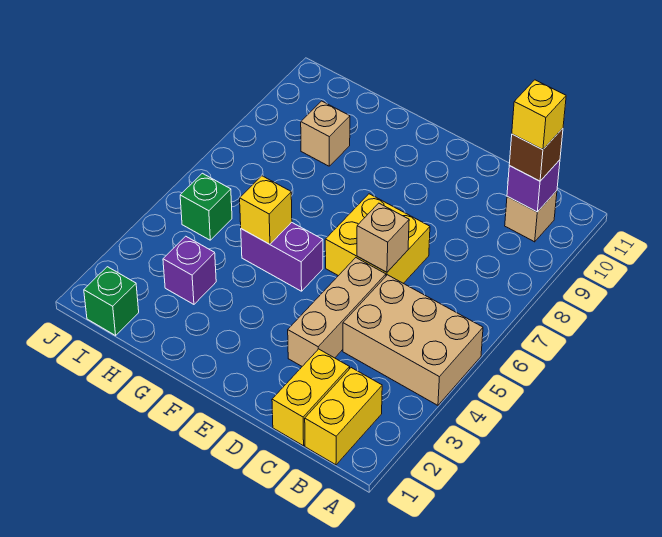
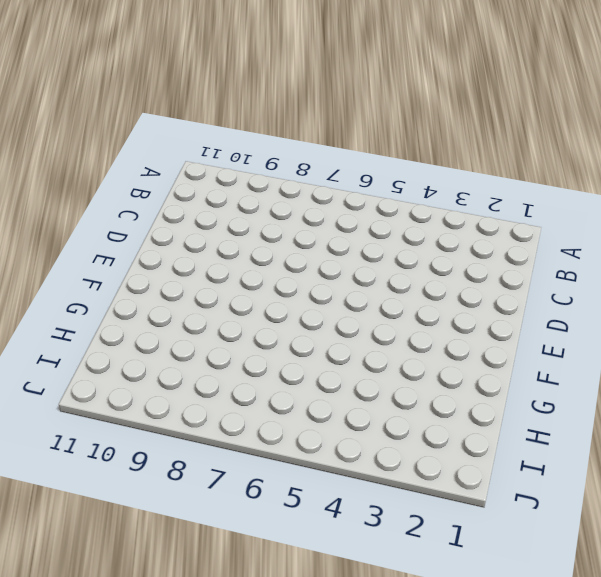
none -> tan 2x3 brick [343,275,483,405]
none -> yellow 1x2 brick [305,368,382,465]
none -> tan 1x1 brick [505,191,557,242]

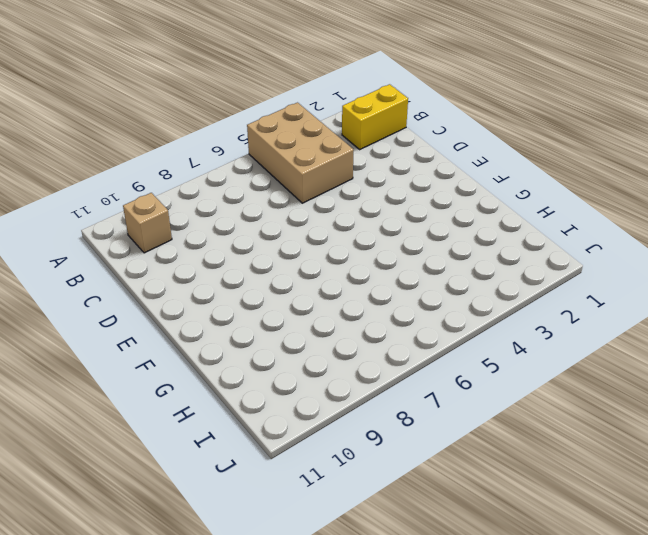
none -> yellow 1x2 brick [272,349,350,446]
none -> tan 1x3 brick [288,258,386,366]
none -> yellow 2x2 brick [325,194,430,283]

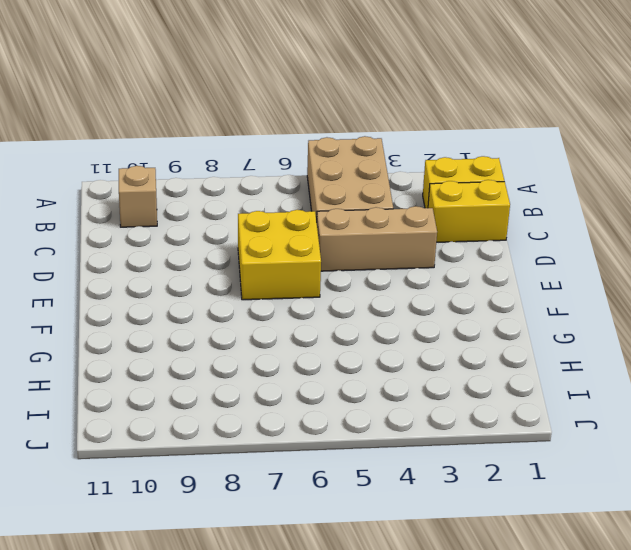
none -> purple 1x2 brick [241,222,323,291]
none -> purple 1x1 brick [163,236,216,304]
none -> tan 1x1 brick [301,101,350,166]

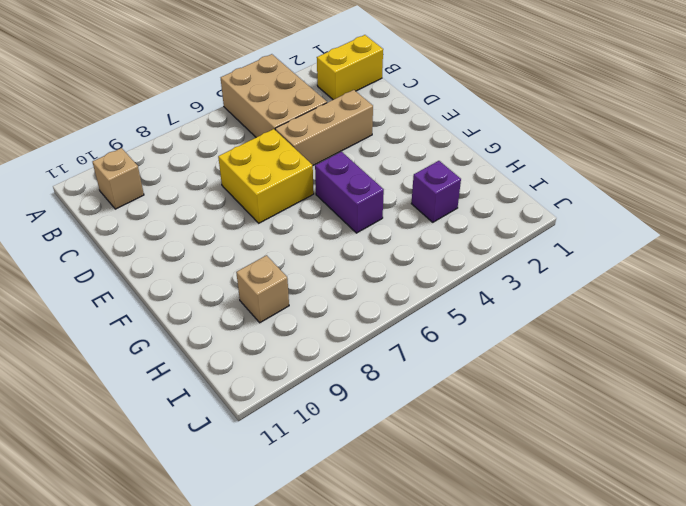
none -> yellow 1x2 brick [272,349,350,446]
none -> green 1x1 brick [84,267,139,335]
none -> green 1x1 brick [180,173,232,240]

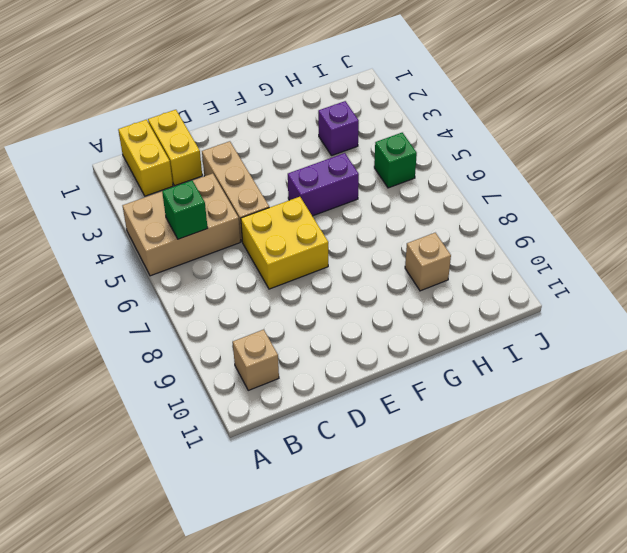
green 1x1 brick [162,180,208,239] -> green 1x1 brick moved to [84,267,139,335]
none -> purple 1x1 brick [507,160,560,212]
none -> tan 1x1 brick [357,203,409,272]
none -> yellow 1x1 brick [240,176,292,244]

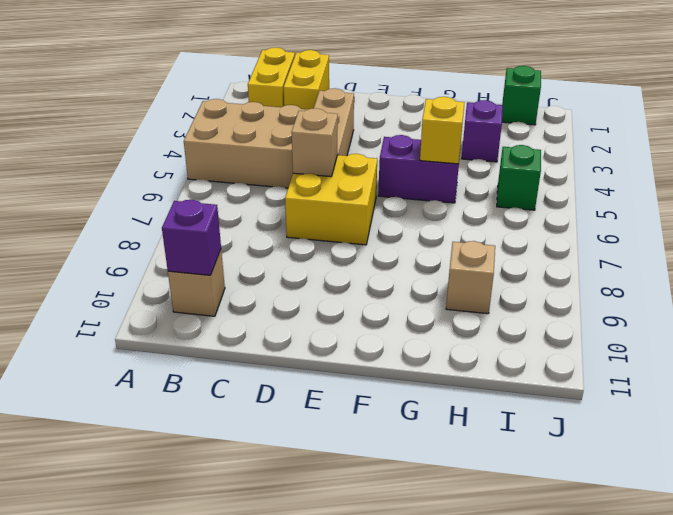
none -> brown 1x1 brick [509,128,563,181]
none -> yellow 1x1 brick [512,80,566,150]

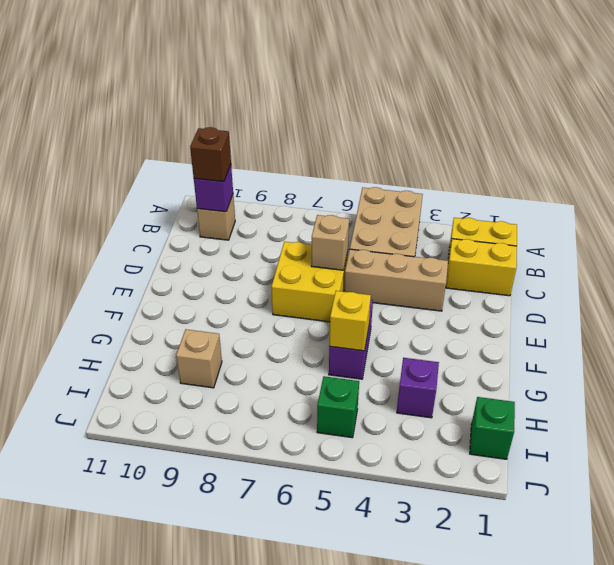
none -> yellow 1x1 brick [512,80,566,150]

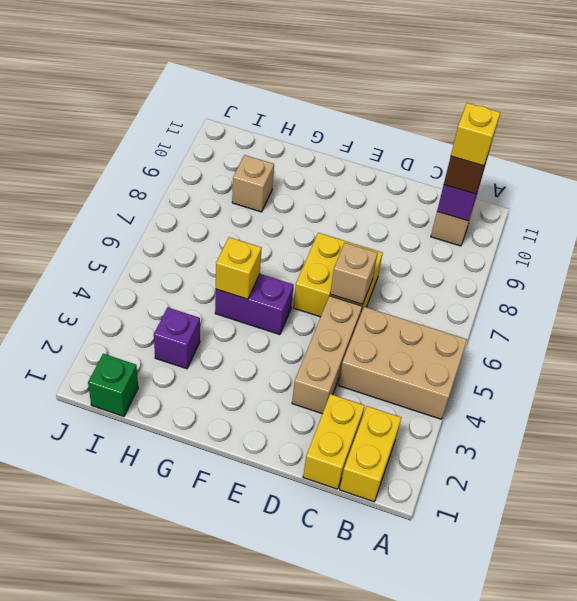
none -> green 1x1 brick [180,173,232,240]

